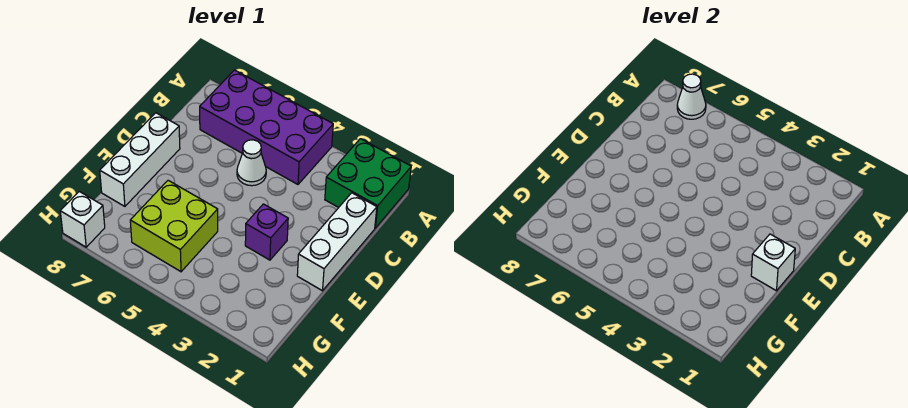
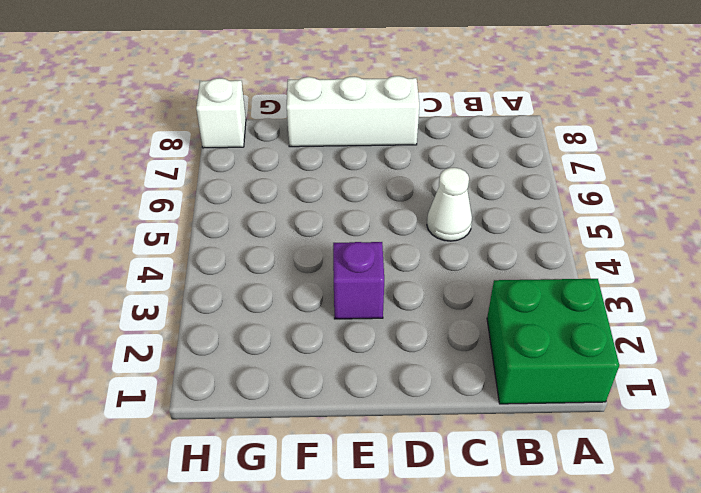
none -> purple 2x4 brick [200,70,333,184]
none -> white 1x3 brick [297,193,377,291]

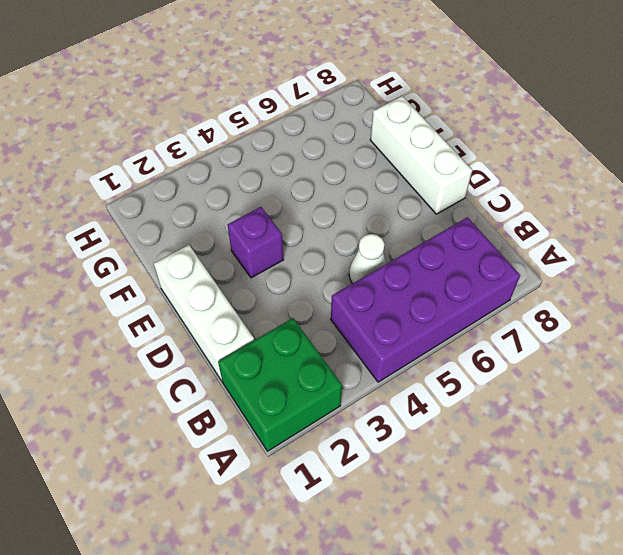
none -> lime 2x2 brick [130,180,218,272]
none -> white 1x1 brick [60,191,105,247]

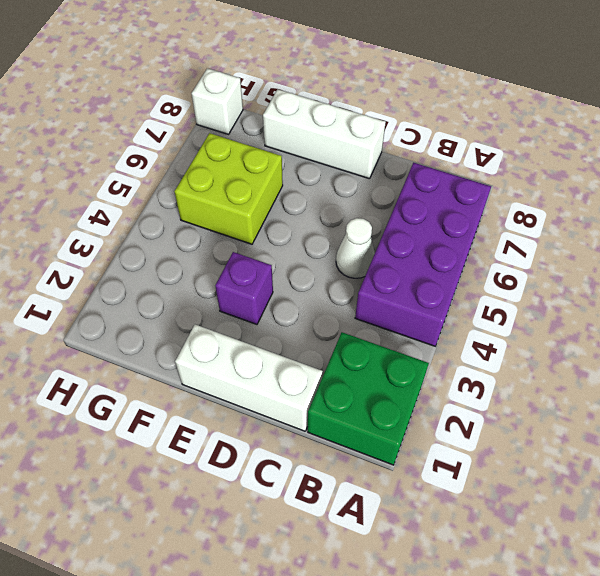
none -> white 1x1 cone [677,74,706,119]
none -> white 1x1 brick [751,234,795,291]

